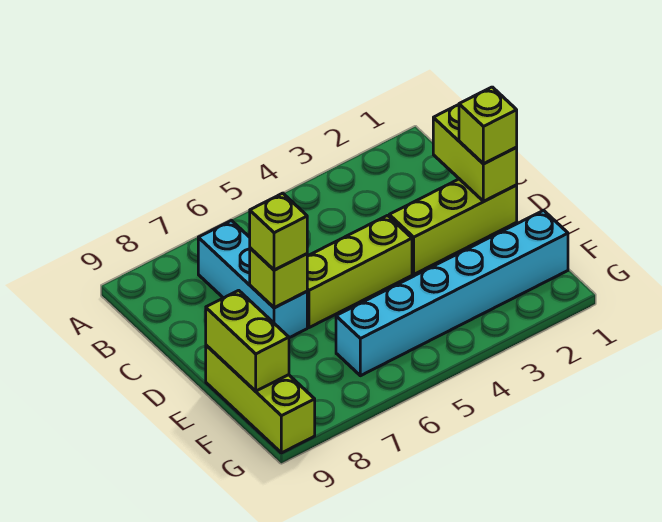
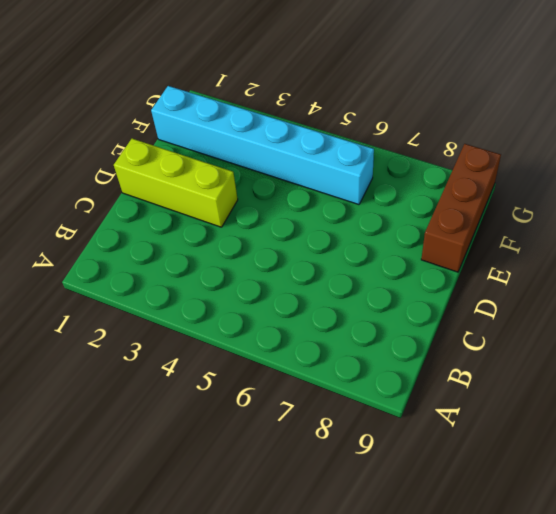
brown 1x3 brick [421,144,501,272] -> lime 1x3 brick [206,345,315,453]
none -> cyan 1x3 brick [198,221,307,338]
none -> lime 1x3 brick [307,216,412,328]

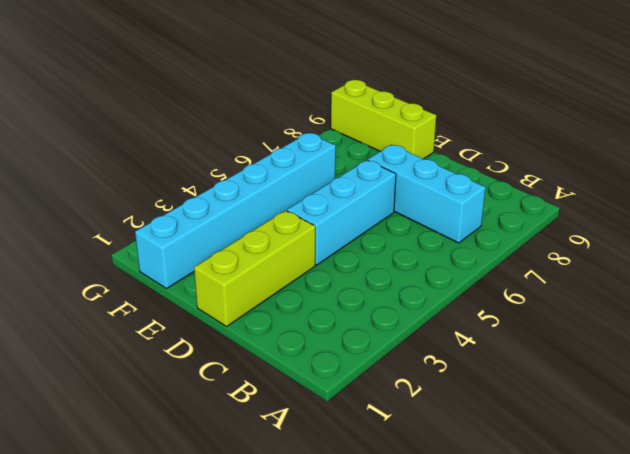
cyan 1x3 brick [287,160,396,265] -> lime 1x3 brick [307,216,412,328]
none -> lime 1x2 brick [433,105,517,201]
none -> lime 1x1 brick [250,248,307,308]

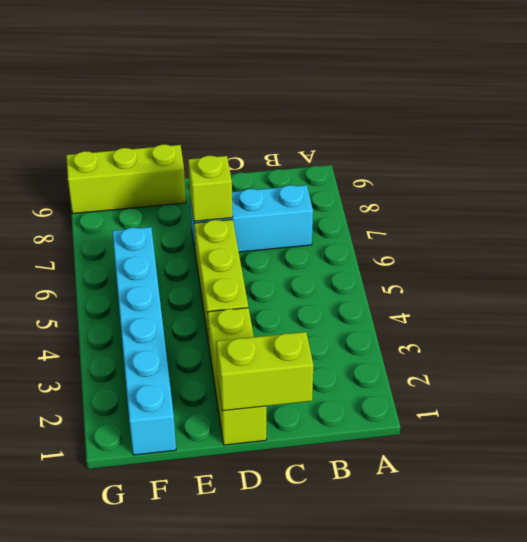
none -> lime 1x2 brick [206,290,289,391]
none -> lime 1x1 brick [459,87,517,164]

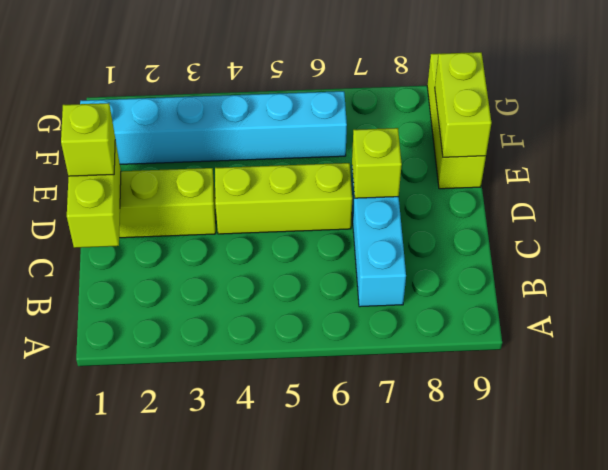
none -> lime 1x1 brick [250,193,307,270]

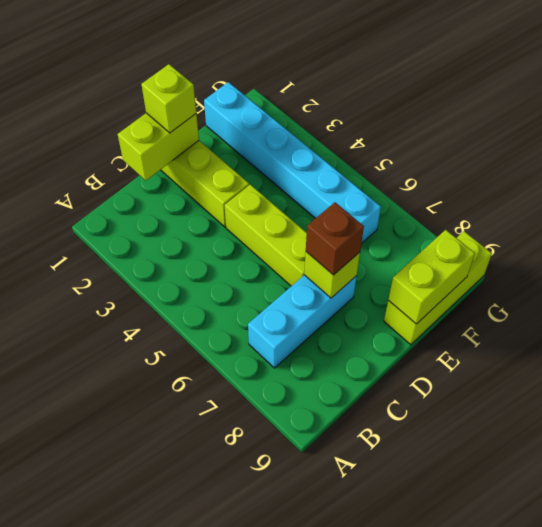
brown 1x1 brick [306,202,364,275] -> lime 1x1 brick [250,193,307,270]

